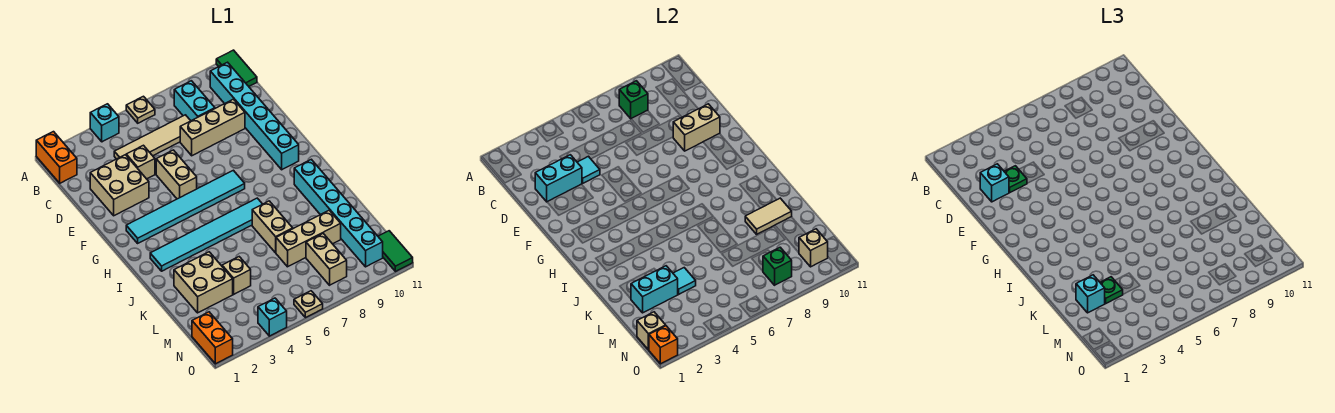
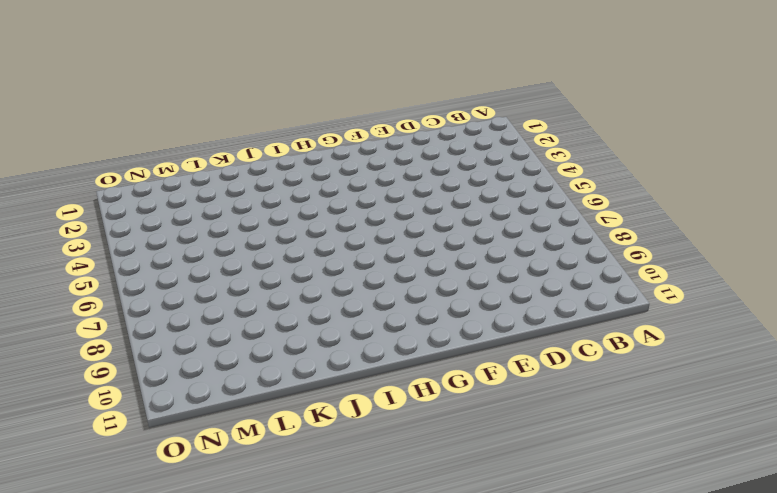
none -> orange 1x2 brick [36,132,77,183]
none -> cyan 1x1 brick [90,104,119,142]
none -> tan 1x1 plate [126,96,155,123]
none -> green 1x2 tile [216,50,257,86]

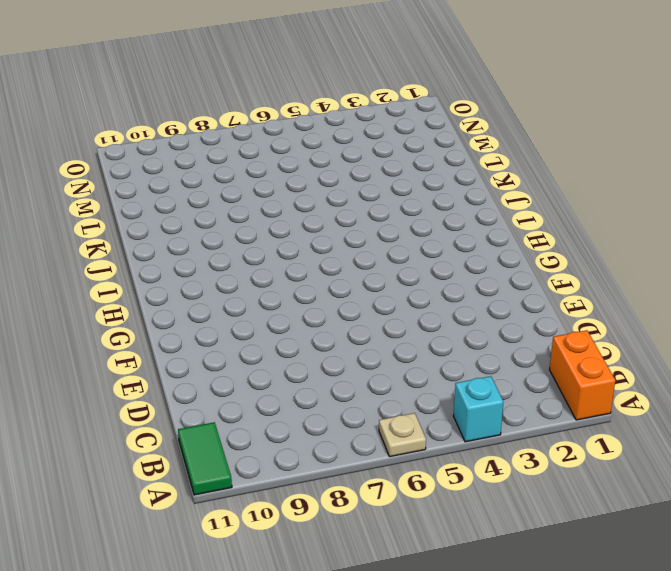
none -> cyan 1x2 brick [174,81,215,121]
none -> cyan 1x6 brick [210,62,299,170]
none -> tan 1x4 tile [114,115,190,159]
none -> tan 2x2 brick [90,155,149,216]

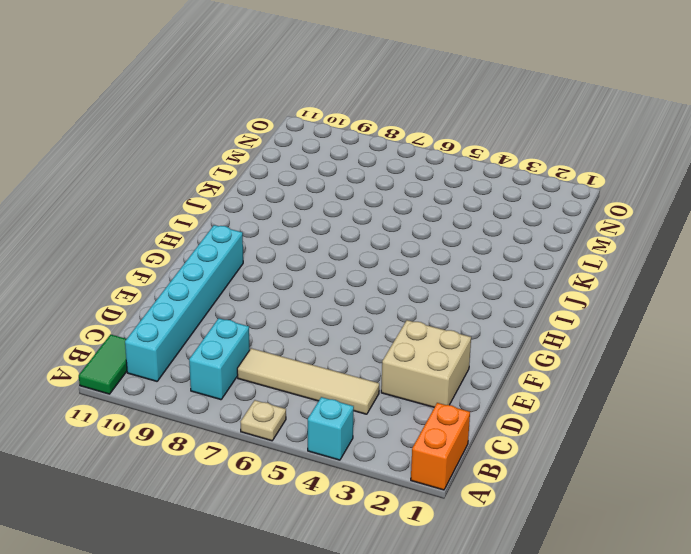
none -> tan 1x1 brick [126,145,155,179]
none -> tan 1x3 brick [180,99,245,156]
none -> tan 1x2 brick [156,150,197,199]
none -> cyan 1x6 tile [126,170,245,243]

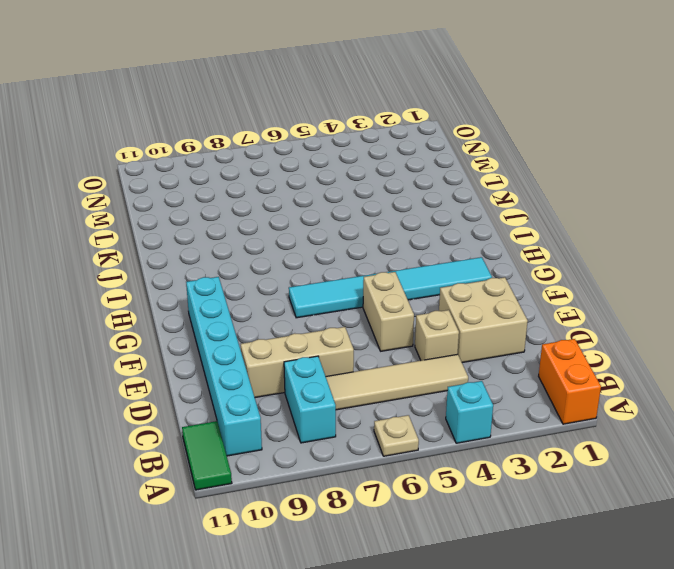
none -> cyan 1x6 tile [150,198,262,271]
none -> cyan 1x6 brick [294,159,383,267]
none -> tan 1x2 brick [252,201,293,253]
none -> tan 2x2 brick [174,252,233,313]

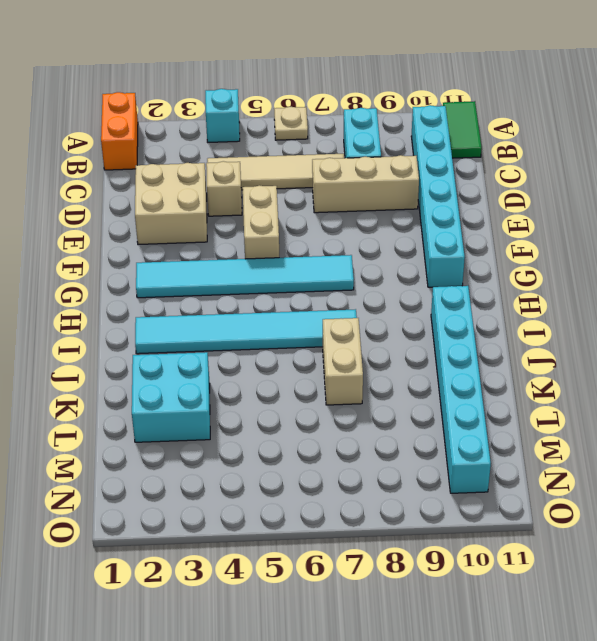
cyan 2x2 brick [132,352,210,442] -> tan 2x2 brick [174,252,233,313]
none -> tan 1x1 brick [222,257,251,294]
none -> tan 1x3 brick [276,210,341,267]
none -> tan 1x2 brick [306,234,347,285]
none -> orange 1x2 brick [192,312,233,364]

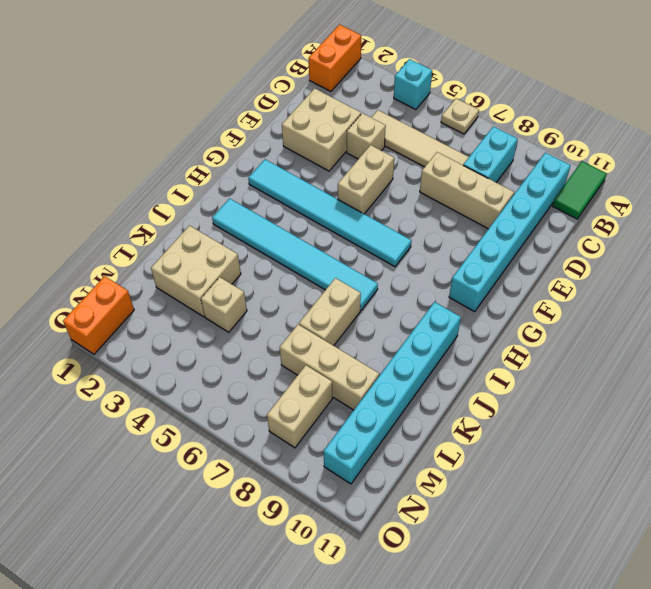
none -> green 1x2 tile [378,231,413,272]
none -> cyan 1x1 brick [258,298,287,336]
none -> tan 1x1 plate [294,291,323,318]
none -> green 1x1 brick [619,81,648,119]

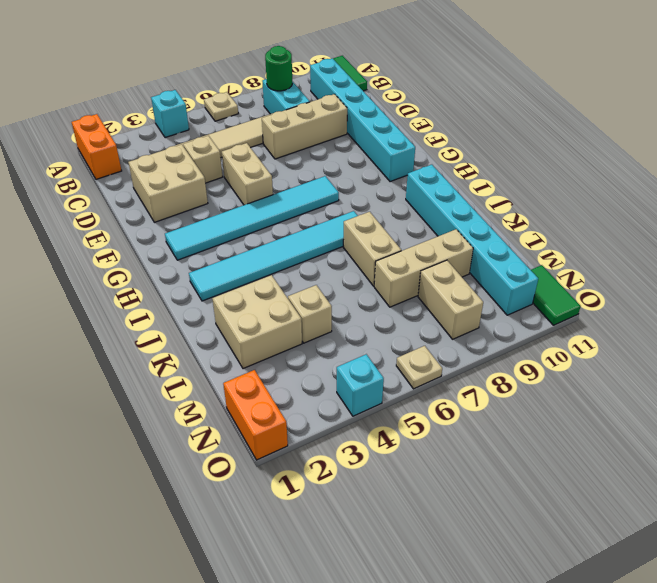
green 1x1 round brick [265,46,292,91] -> green 1x1 brick [619,81,648,119]
none -> cyan 1x2 brick [535,155,582,202]
none -> cyan 1x1 tile [577,156,600,183]
none -> tan 1x2 brick [673,104,720,151]
none -> tan 1x2 tile [745,198,792,234]

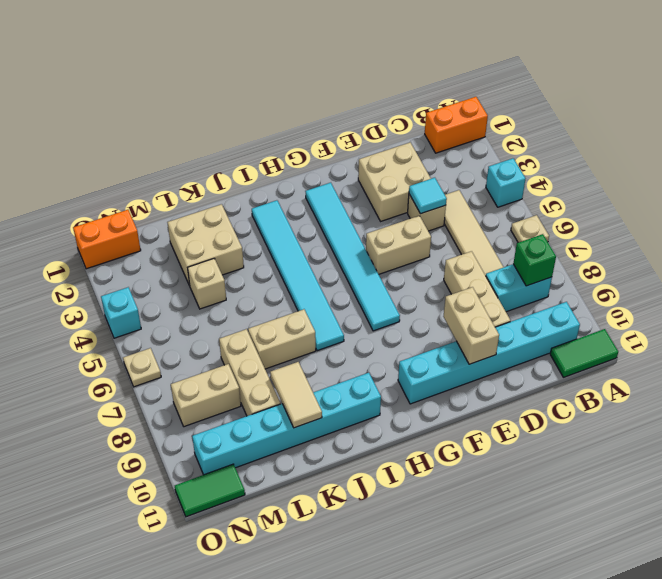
none -> cyan 1x2 brick [535,155,582,202]
none -> cyan 1x2 brick [631,266,678,313]
none -> cyan 1x1 tile [673,268,696,294]
none -> tan 1x1 brick [637,312,666,350]

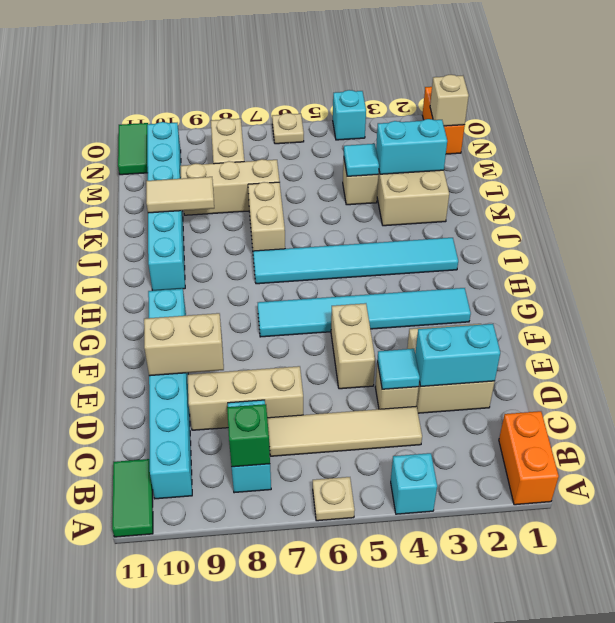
none -> green 1x1 brick [763,247,792,285]
none -> tan 1x1 brick [799,229,828,267]
none -> orange 1x1 brick [649,326,678,364]
none -> cyan 1x1 brick [980,164,1009,202]

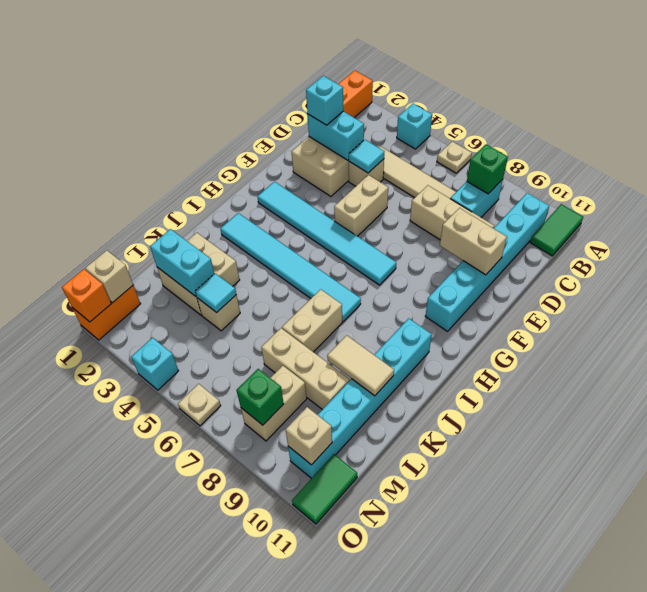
none -> green 1x1 plate [1004,166,1027,192]
none -> cyan 1x1 brick [1076,275,1105,313]
none -> green 1x1 plate [1100,277,1123,304]

